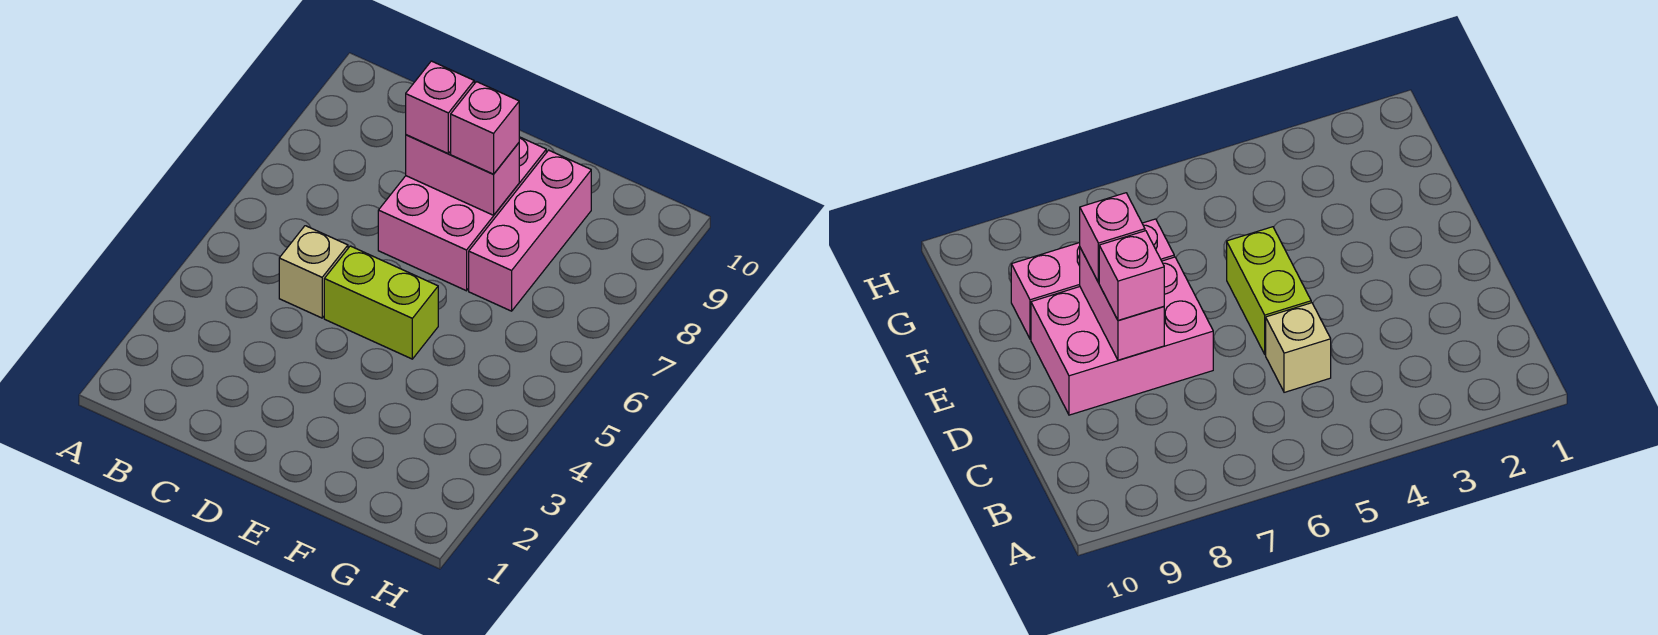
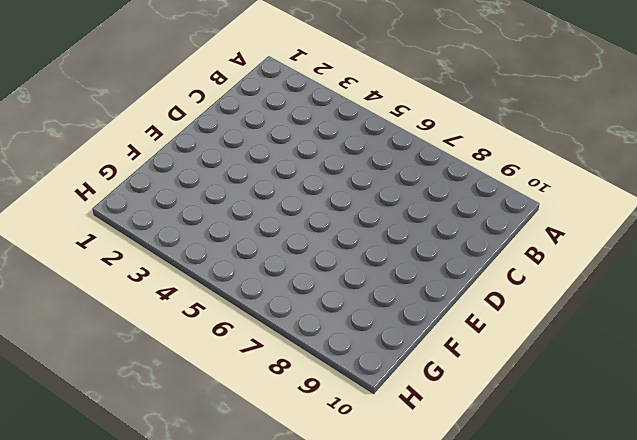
none -> tan 1x1 brick [279,226,348,318]
none -> lime 1x2 brick [324,246,438,359]

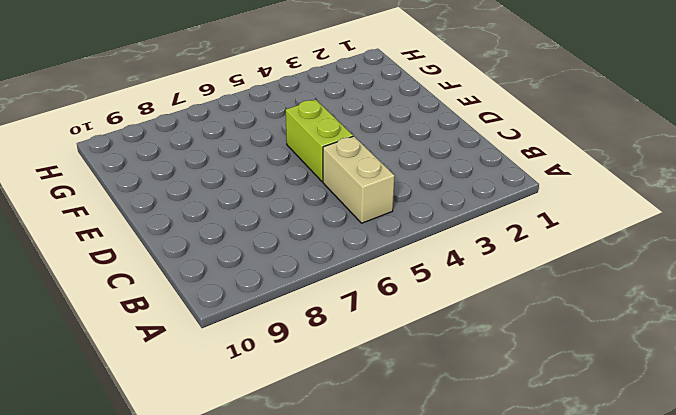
tan 1x2 brick [323,136,395,223] -> tan 1x1 brick [279,226,348,318]
none -> pink 2x3 brick [378,137,546,291]
none -> pink 1x3 brick [469,150,591,311]

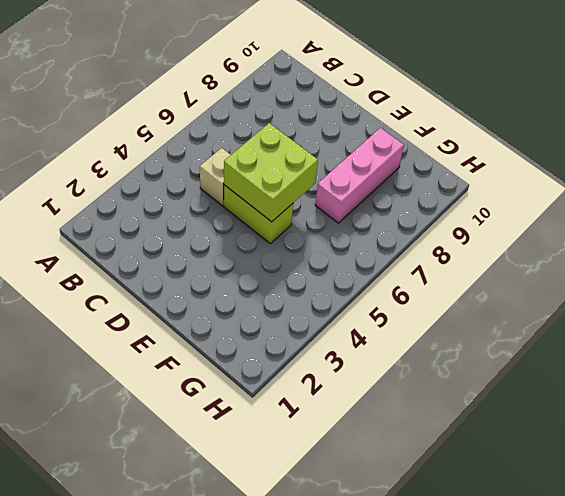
lime 2x2 brick [224,123,318,222] -> none
none -> pink 2x3 brick [378,137,546,291]
none -> pink 1x2 brick [406,135,519,215]

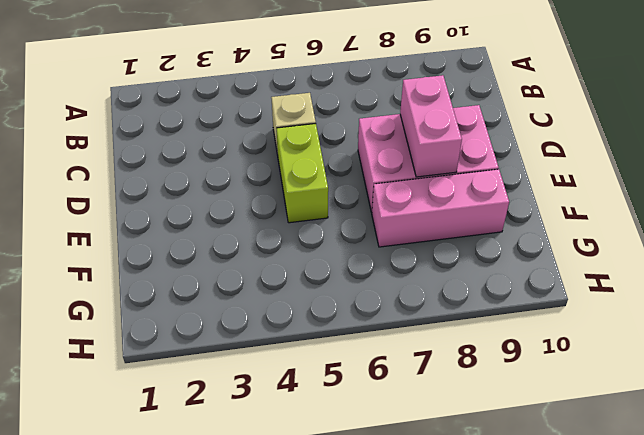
none -> pink 1x1 brick [406,61,474,154]
none -> pink 1x1 brick [451,82,519,174]

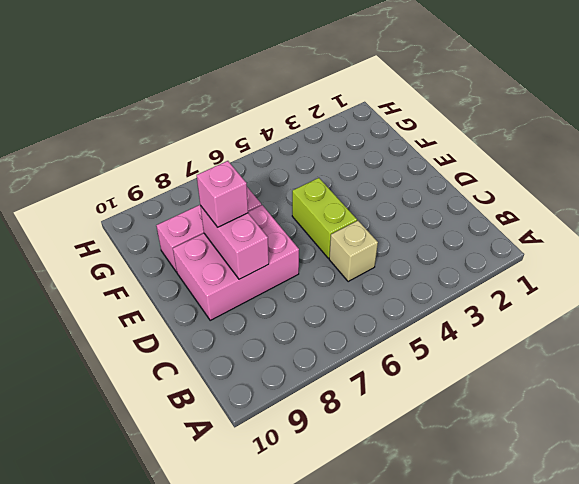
none -> pink 1x1 brick [406,61,474,154]

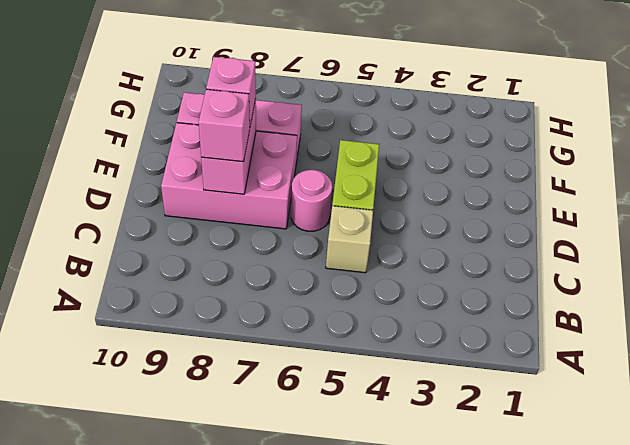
pink 1x1 round brick [291,170,332,231] -> none

